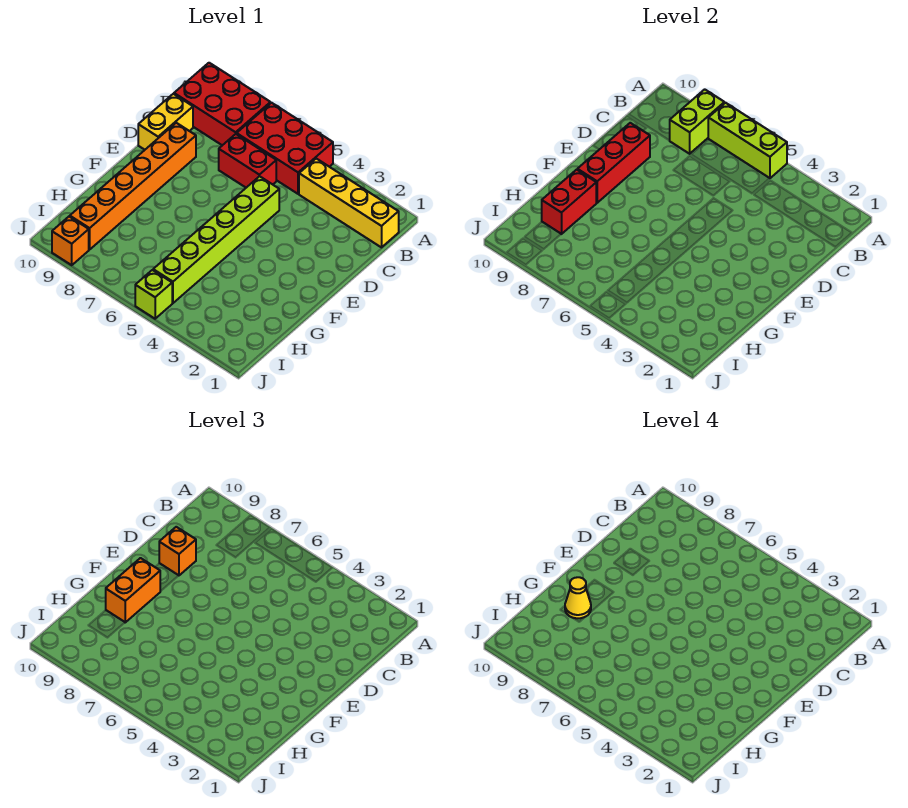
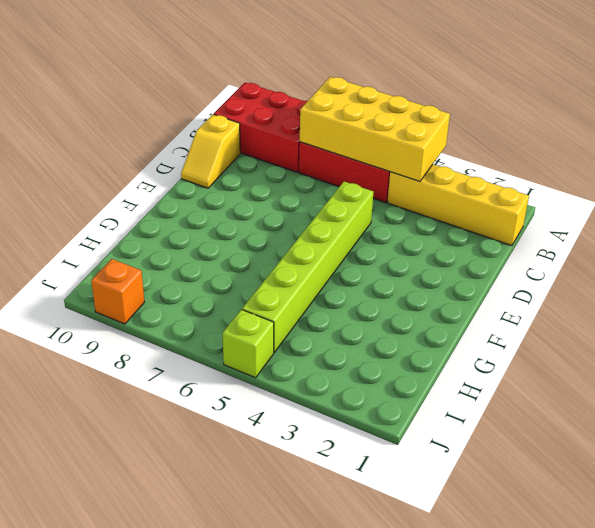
yellow 2x4 brick [300,77,450,182] -> lime 1x3 brick [708,103,787,178]
yellow 1x2 slope [181,114,240,188] -> yellow 1x2 brick [138,94,193,150]
none -> red 1x2 brick [219,134,276,188]
none -> orange 1x6 brick [70,123,196,250]
none -> lime 1x2 brick [669,89,724,154]

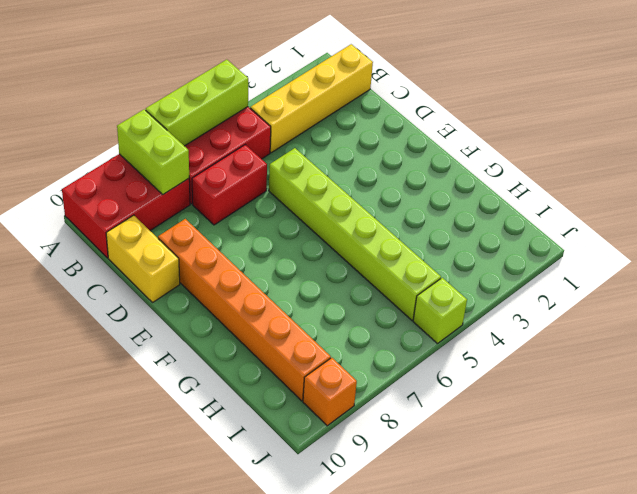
none -> red 1x3 brick [577,123,650,203]
none -> red 1x2 brick [542,170,596,234]
none -> orange 1x1 brick [159,527,196,575]

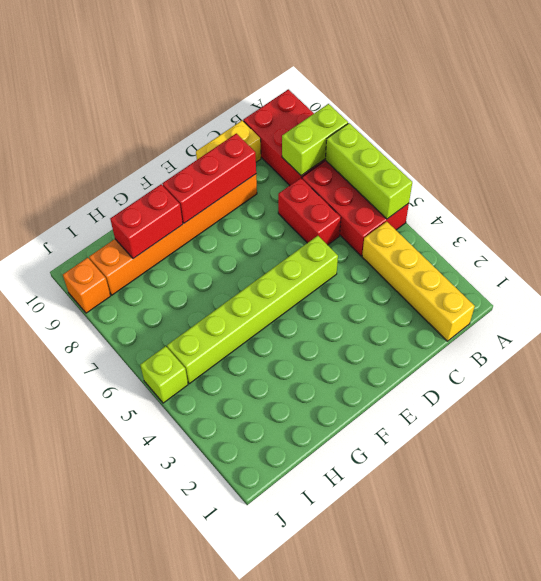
none -> orange 1x1 brick [159,527,196,575]
none -> orange 1x2 brick [106,558,160,622]
none -> yellow 1x1 cone [565,577,591,618]

